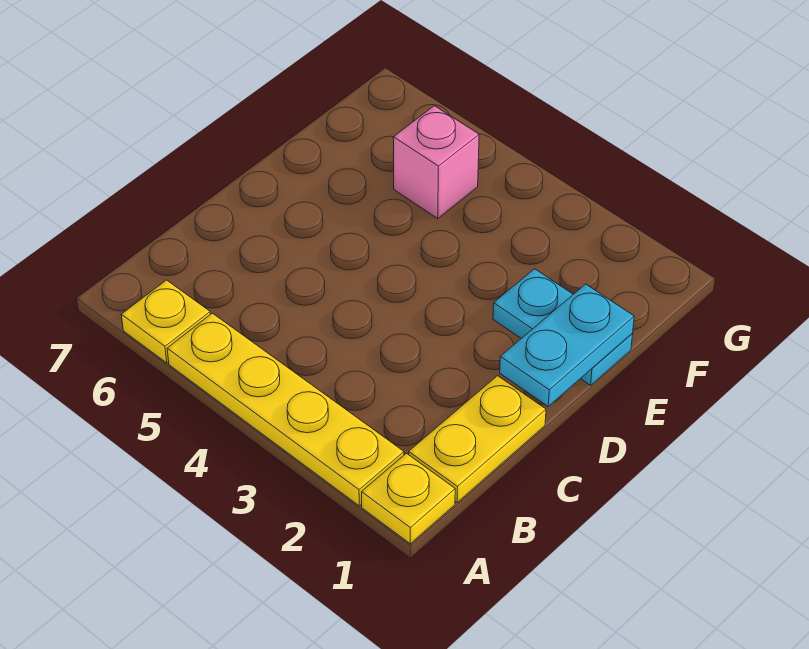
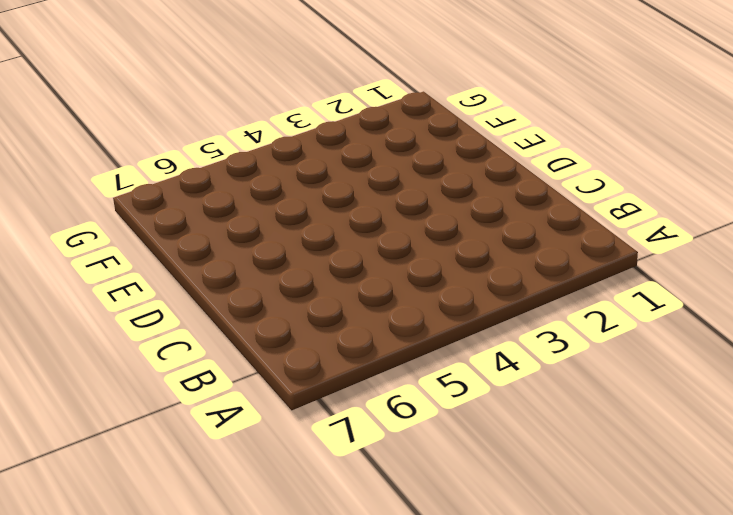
none -> yellow 1x1 plate [362,454,455,544]
none -> yellow 1x4 plate [167,313,404,506]

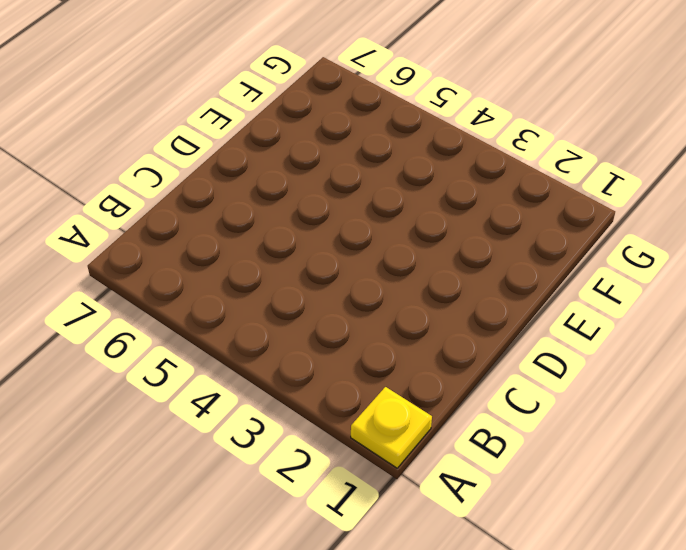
none -> yellow 1x4 plate [167,313,404,506]
none -> yellow 1x1 plate [121,280,210,363]

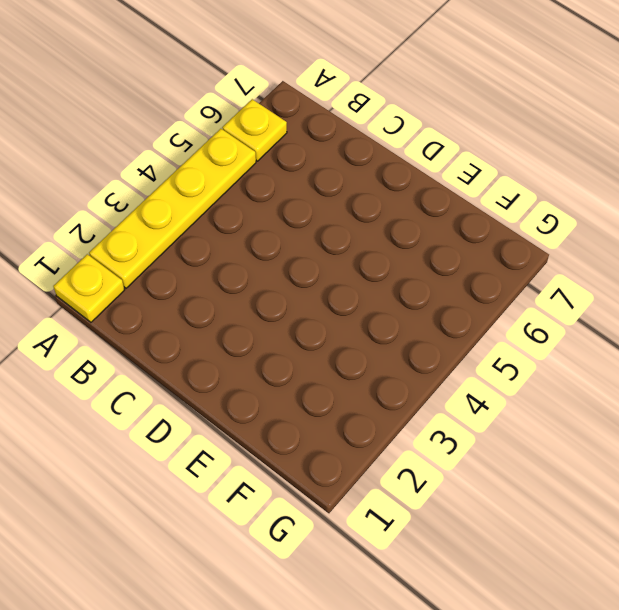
none -> yellow 1x2 plate [409,376,546,503]
none -> cyan 1x2 plate [493,269,633,385]

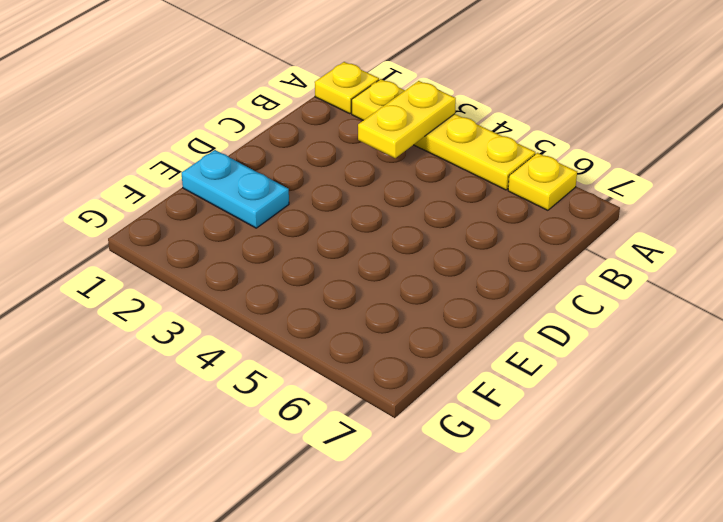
yellow 1x2 plate [358,81,456,158] -> yellow 1x2 plate moved to [409,376,546,503]
none -> pink 1x1 brick [393,106,479,218]
none -> cyan 1x2 plate [500,284,634,406]

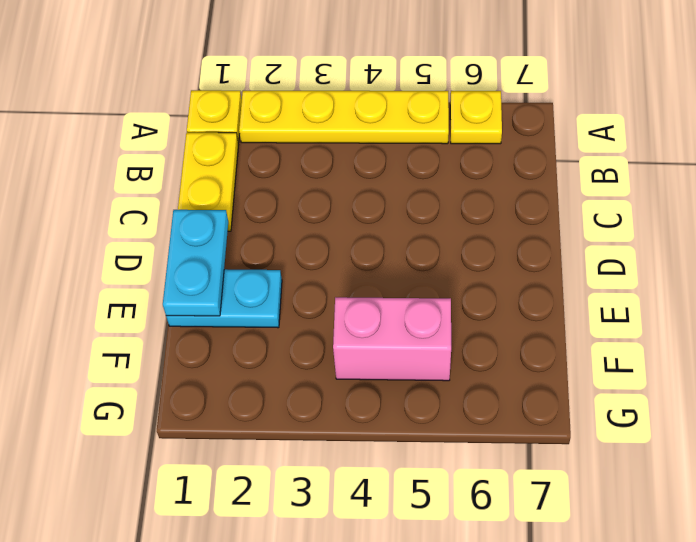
pink 1x2 brick [333,297,451,381] -> pink 1x1 brick [393,106,479,218]

